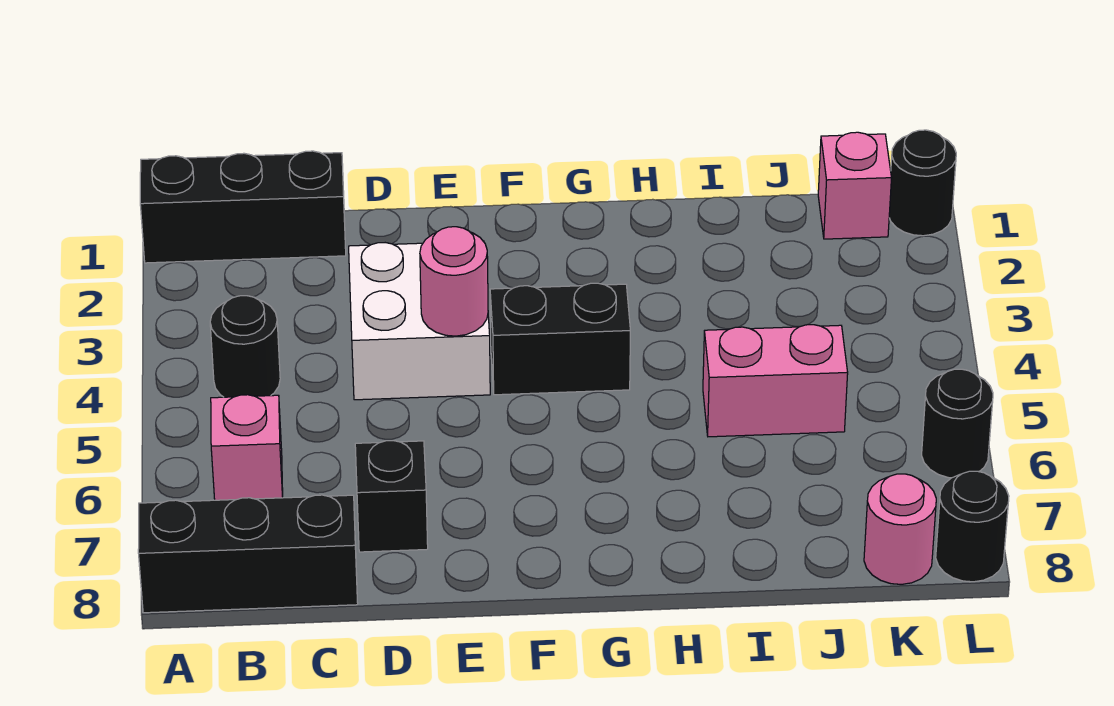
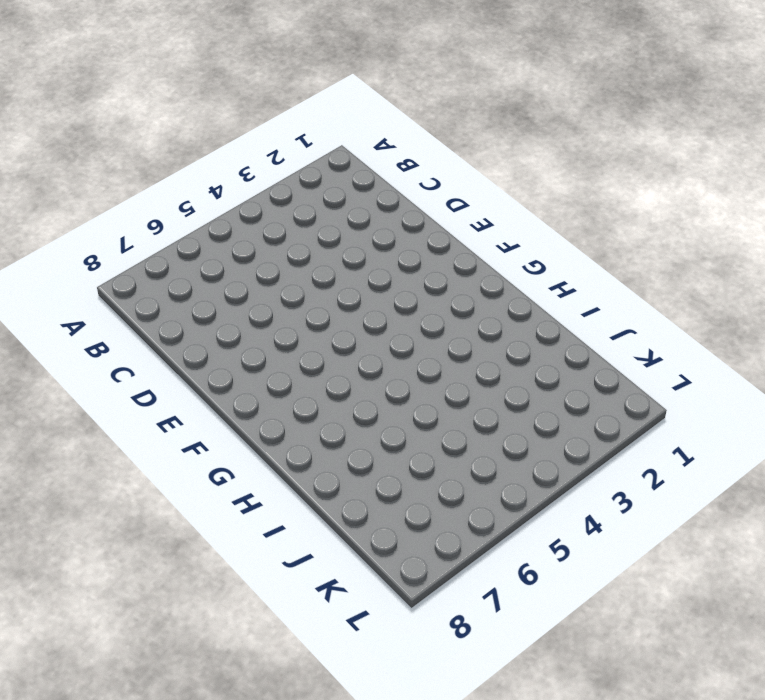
none -> black 1x3 brick [140,151,346,263]
none -> black 1x3 brick [138,495,358,613]
none -> black 1x1 round brick [210,296,280,397]

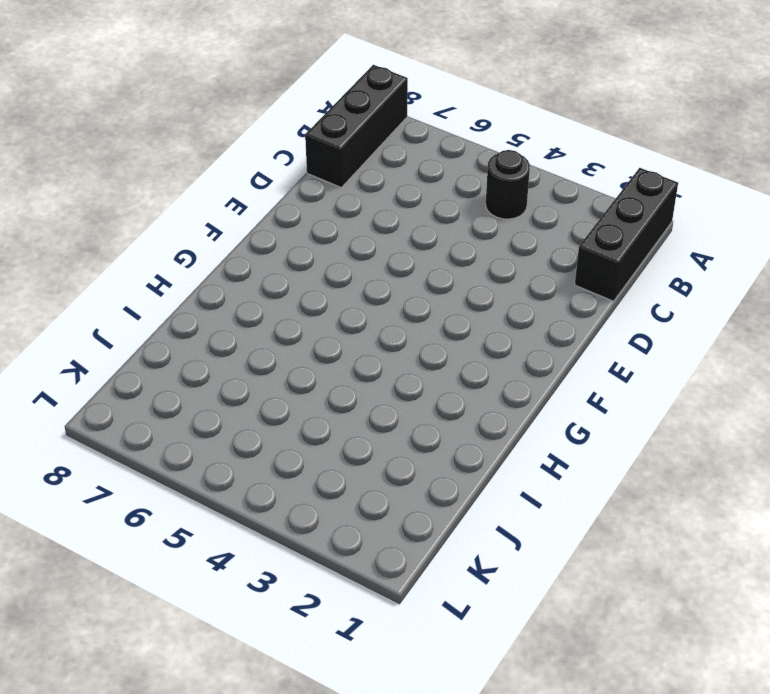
none -> pink 1x1 brick [211,395,283,500]
none -> white 2x2 brick [349,241,490,400]
none -> black 1x1 brick [355,441,428,552]

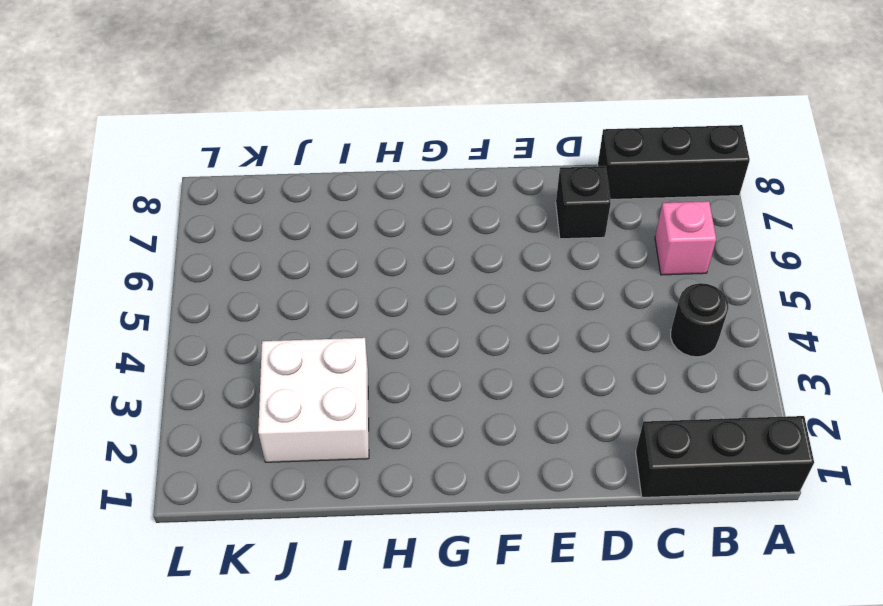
white 2x2 brick [258,338,369,462] -> white 2x2 brick moved to [349,241,490,400]
none -> black 1x2 brick [490,283,630,395]
none -> pink 1x2 brick [703,325,848,437]
none -> pink 1x1 brick [818,132,891,239]

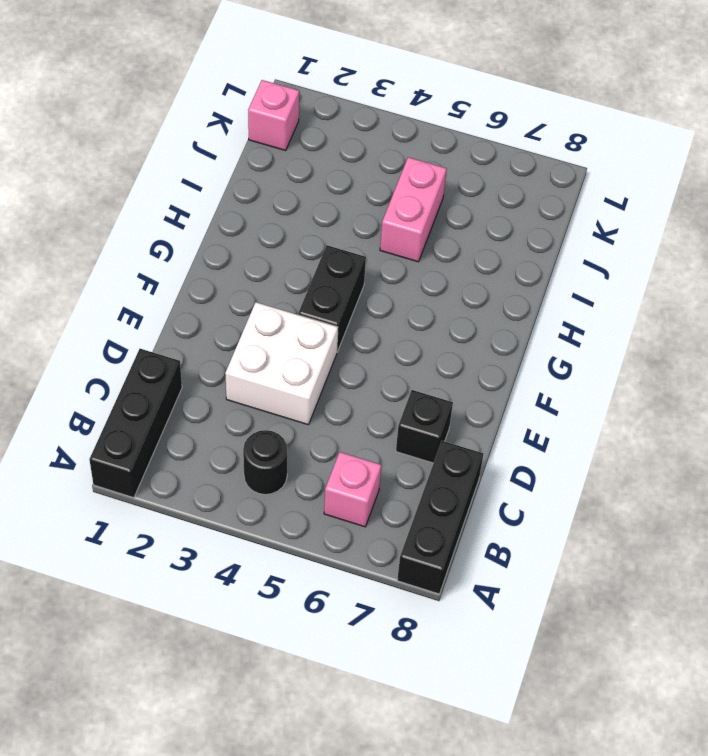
none -> pink 1x1 round brick [864,474,936,584]
none -> black 1x1 round brick [889,130,956,236]
none -> black 1x1 round brick [922,369,993,478]

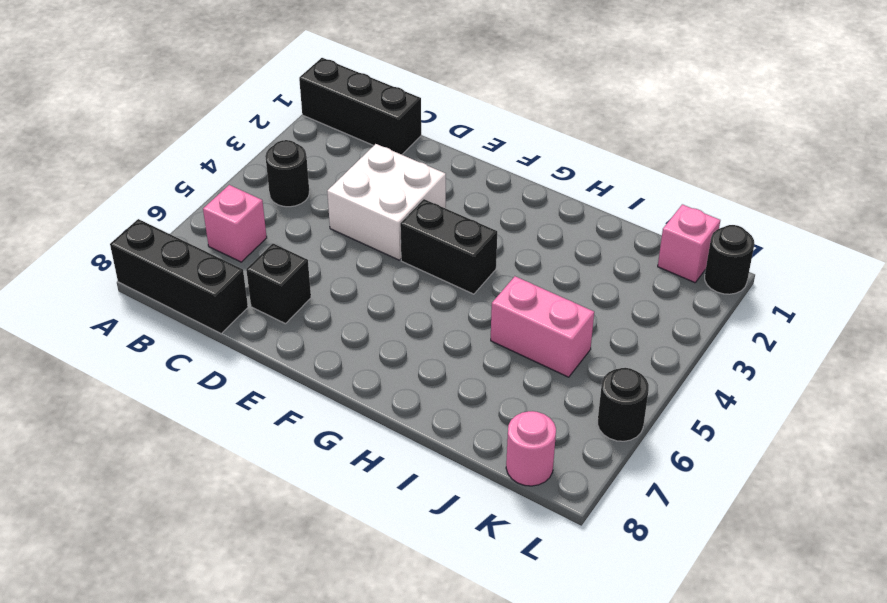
none -> black 1x1 round brick [936,471,1009,582]
none -> pink 1x1 round brick [420,227,488,336]

